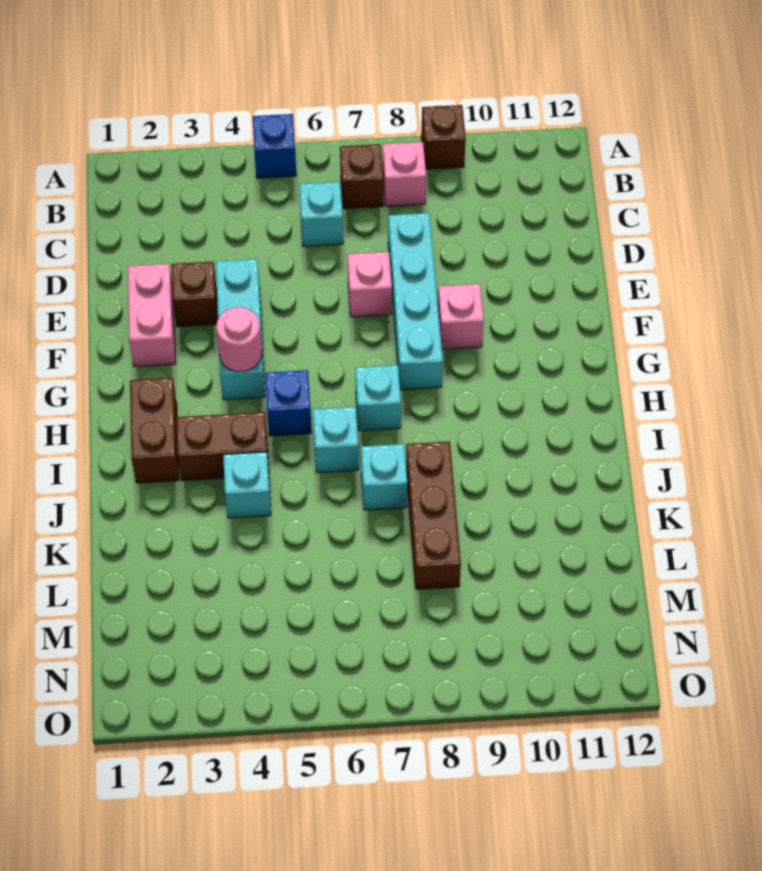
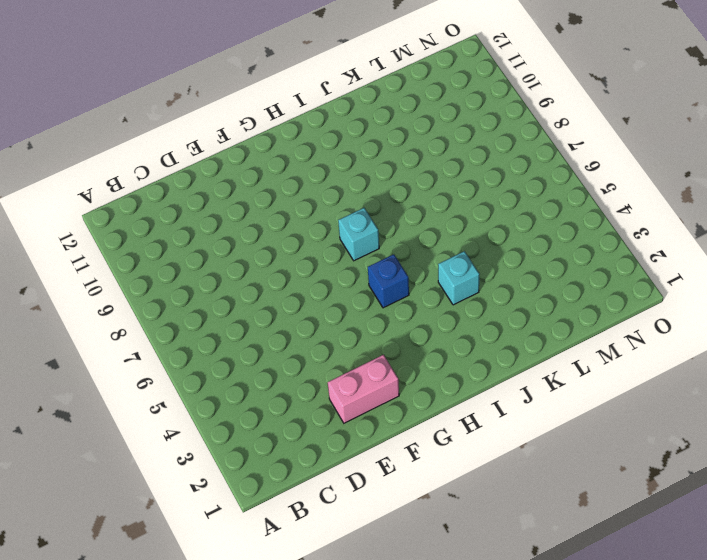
none -> blue 1x1 brick [253,114,296,178]
none -> brown 1x1 brick [421,105,466,169]
none -> brown 1x1 brick [340,144,383,209]

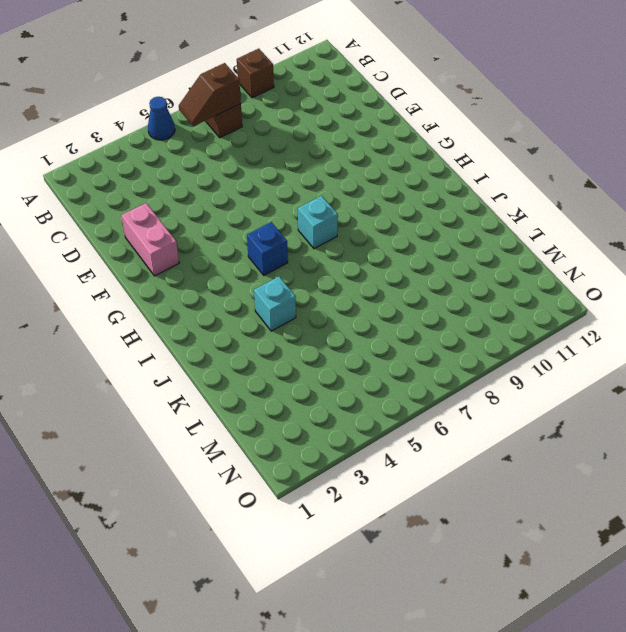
blue 1x1 cone [148,97,175,140] -> blue 1x1 brick [253,114,296,178]
brown 1x2 slope [179,63,241,126] -> none
none -> pink 1x1 brick [383,142,426,206]
none -> cyan 1x1 brick [299,182,343,247]
none -> cyan 1x4 brick [388,213,443,390]

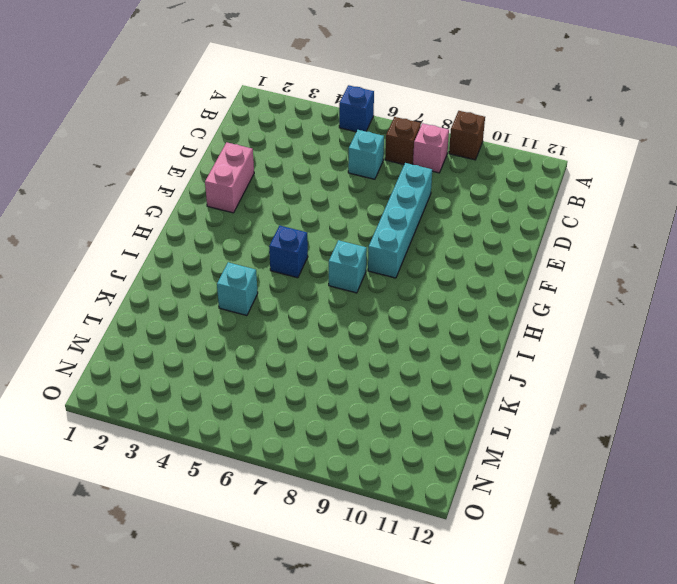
none -> brown 1x1 brick [172,262,218,327]
none -> cyan 1x3 brick [216,259,265,400]
none -> pink 1x1 brick [347,252,392,317]

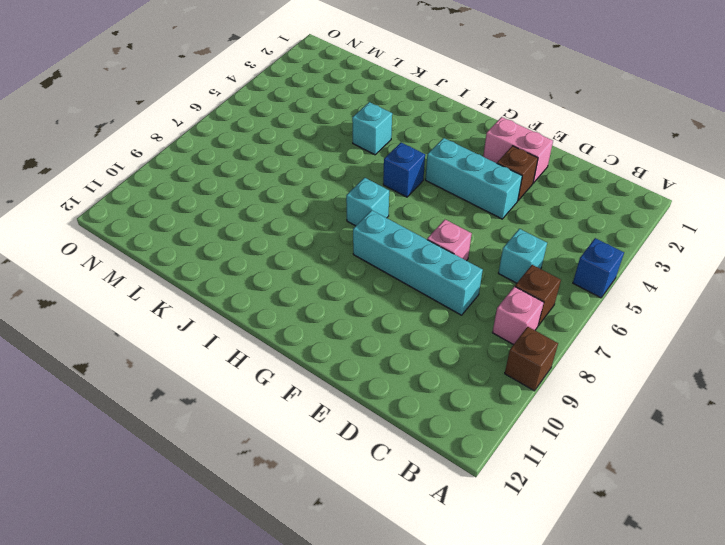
none -> pink 1x1 brick [438,284,484,349]
none -> brown 1x2 brick [130,378,179,483]
none -> brown 1x2 brick [176,412,269,481]

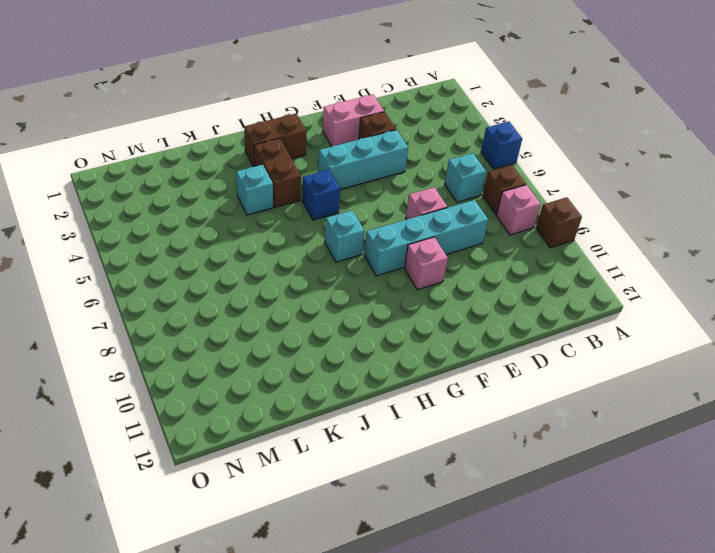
none -> cyan 1x1 brick [313,407,359,473]
none -> cyan 1x1 brick [361,444,407,510]
none -> brown 1x3 brick [406,441,461,589]

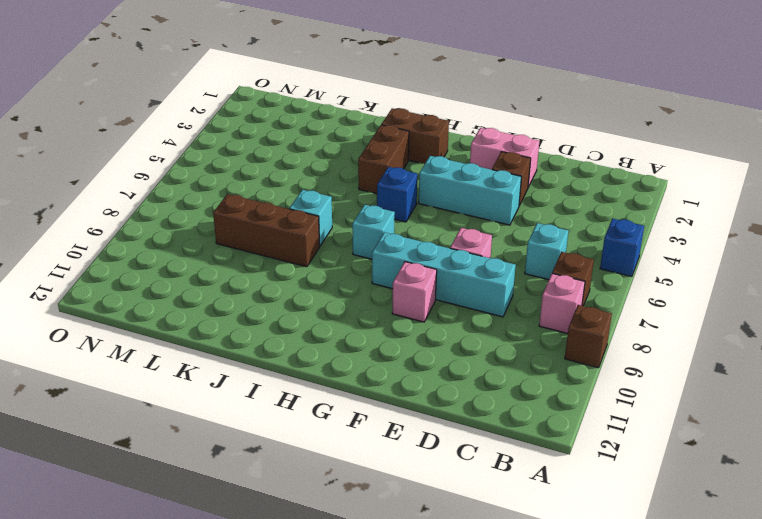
none -> cyan 1x1 brick [313,407,359,473]
none -> cyan 1x1 brick [223,452,271,518]
none -> pink 1x1 round brick [216,307,262,372]

